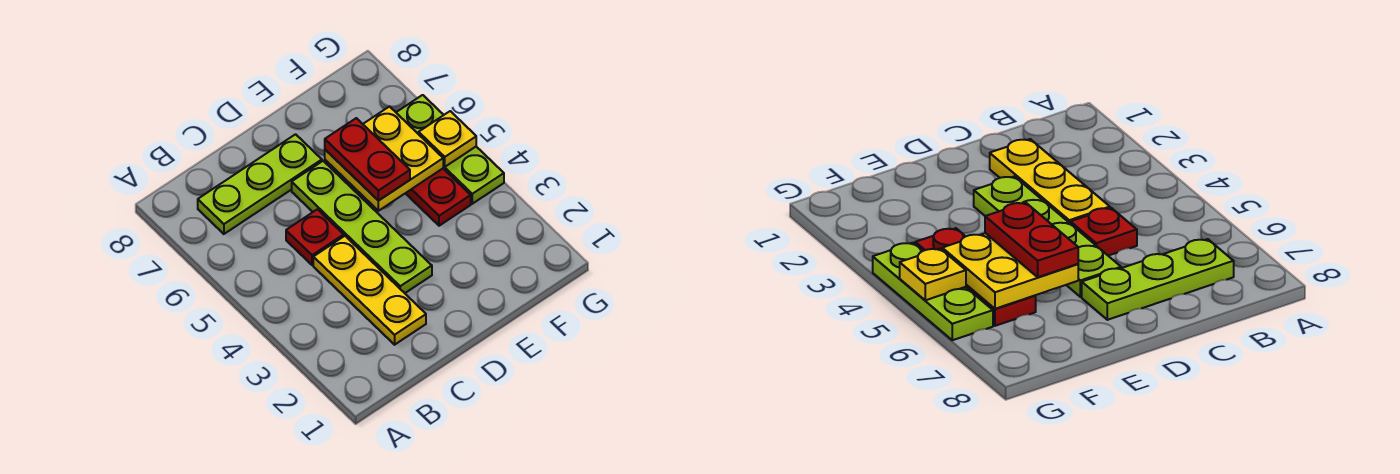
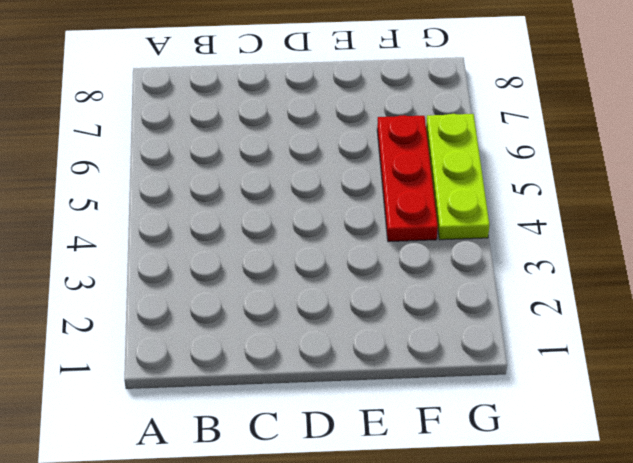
none -> lime 1x3 plate [198,134,322,234]
none -> yellow 1x3 plate [313,236,426,345]

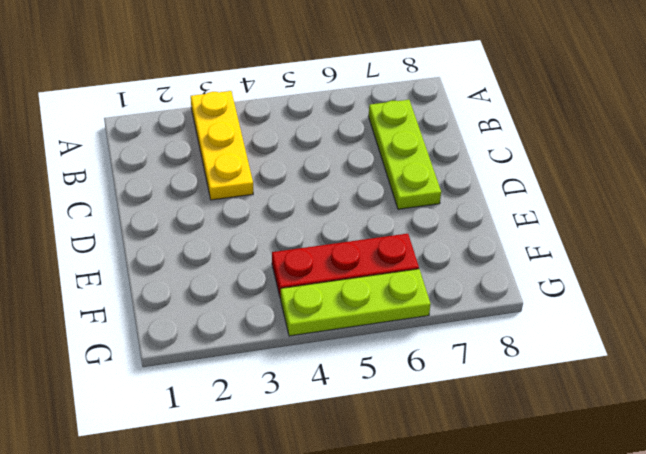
yellow 1x3 plate [191,91,253,200] -> yellow 1x3 plate turned to [313,236,426,345]
none -> red 1x1 plate [286,209,344,265]
none -> lime 1x4 plate [292,161,432,293]

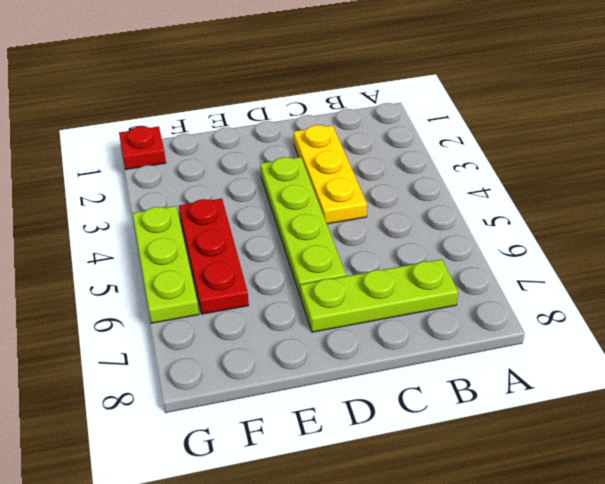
red 1x1 plate [119,126,166,170] -> red 1x1 plate moved to [286,209,344,265]
none -> yellow 2x2 plate [325,106,443,211]
none -> yellow 1x1 plate [419,111,476,167]

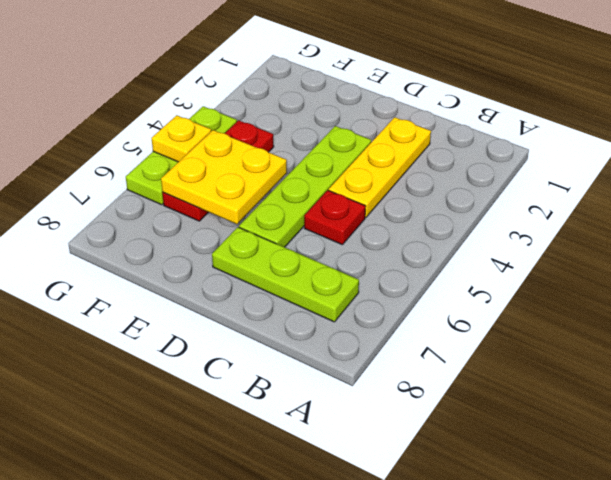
none -> red 1x2 plate [325,118,410,201]

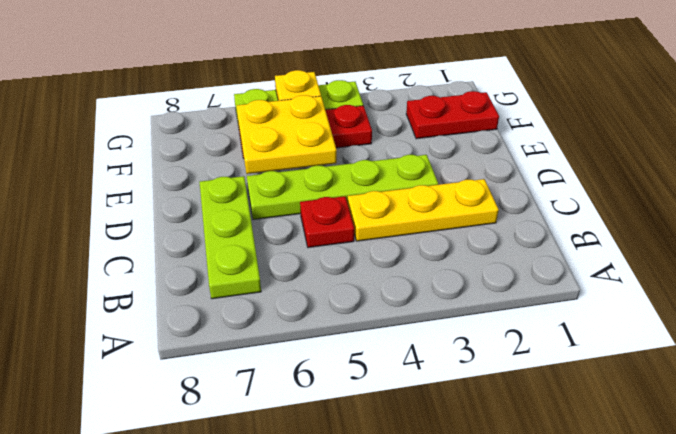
red 1x2 plate [406,91,499,139] -> red 1x2 plate moved to [325,118,410,201]

